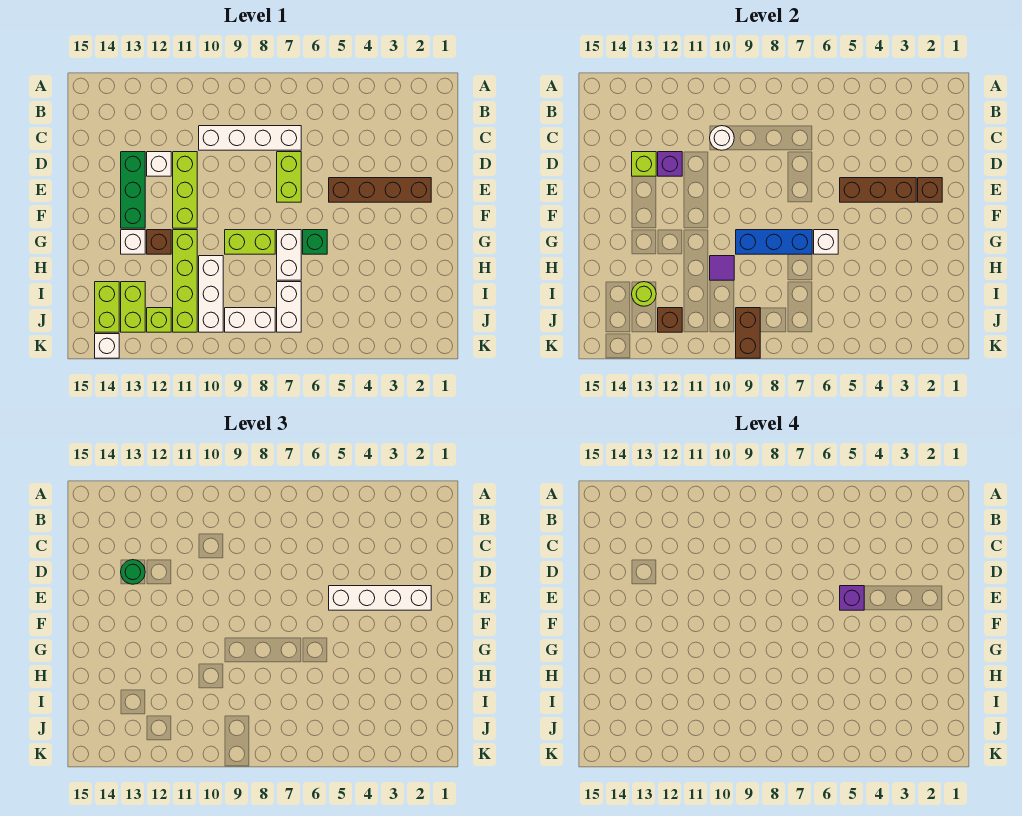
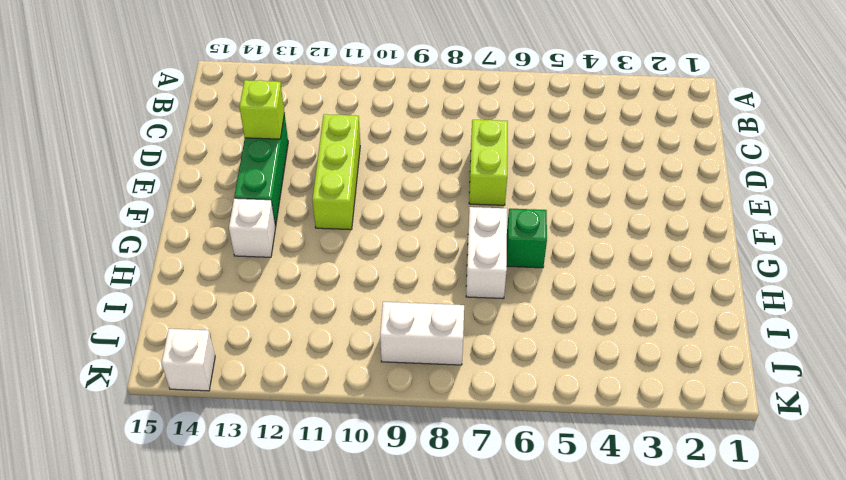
none -> white 1x4 brick [199,126,301,150]
none -> white 1x1 brick [147,152,171,176]
none -> brown 1x4 brick [329,178,431,202]
none -> lime 1x2 brick [225,230,275,254]

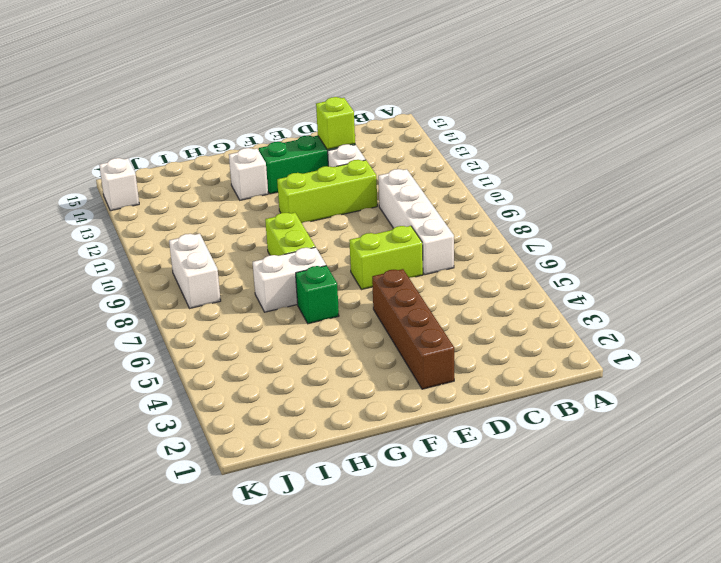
none -> lime 1x4 brick [173,230,197,332]
none -> brown 1x1 brick [147,230,171,254]
none -> white 1x3 brick [199,256,223,332]
none -> white 1x2 brick [277,282,301,332]

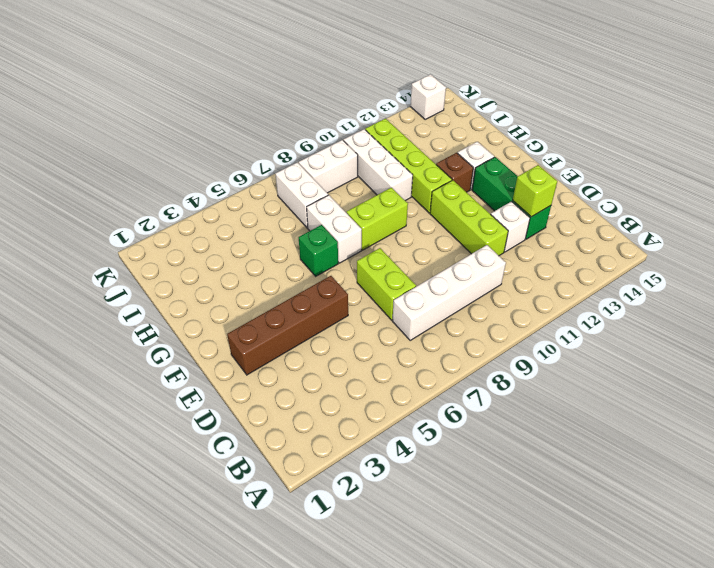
none -> lime 1x2 brick [121,282,145,332]
none -> lime 1x2 brick [95,282,119,332]
none -> lime 1x1 brick [147,308,171,332]
none -> white 1x1 round brick [710,126,734,150]

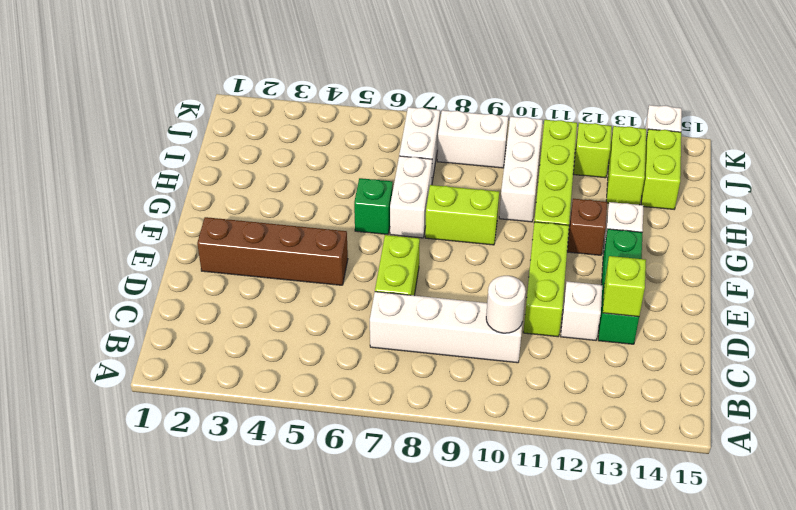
none -> purple 1x1 brick [658,152,682,176]
none -> brown 1x1 brick [918,178,942,202]
none -> brown 1x3 brick [840,178,916,202]
none -> white 1x1 brick [814,230,838,254]

